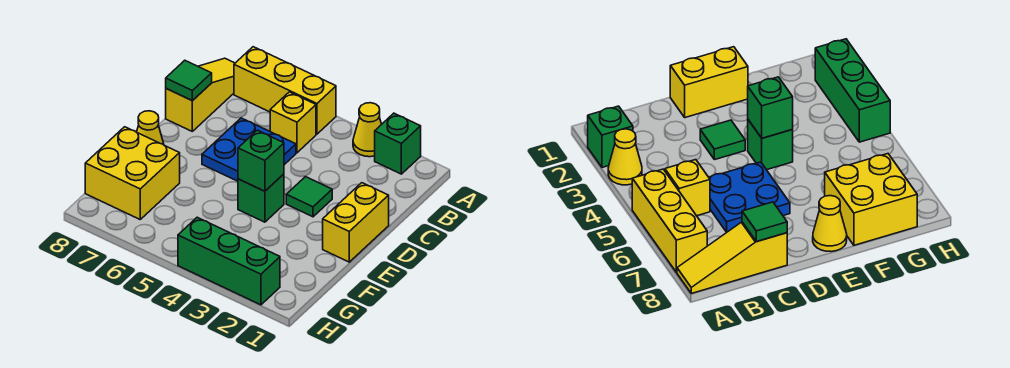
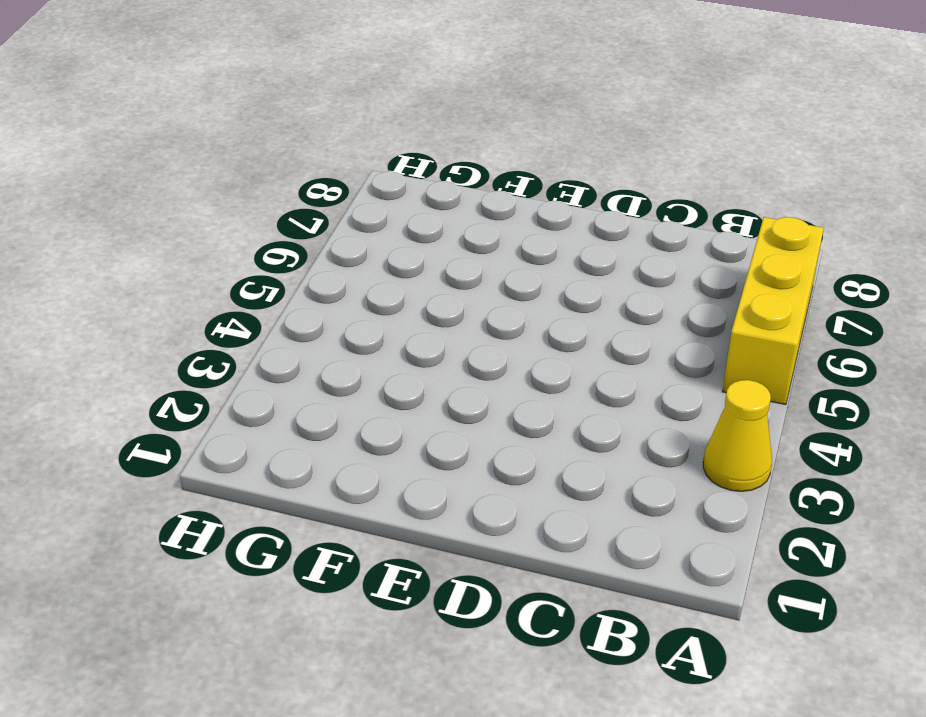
none -> green 1x1 brick [375,113,421,174]
none -> yellow 1x3 slope [166,58,235,131]
none -> yellow 1x1 brick [270,92,316,153]

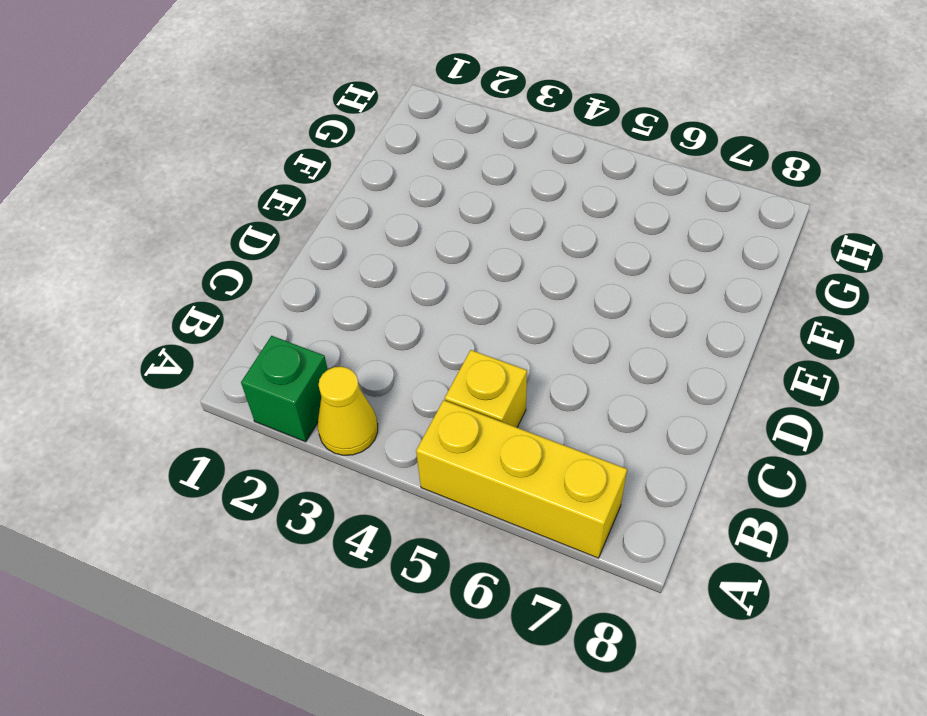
none -> yellow 1x3 slope [166,58,235,131]
none -> blue 2x2 plate [202,118,296,181]
none -> yellow 1x2 brick [323,183,389,262]

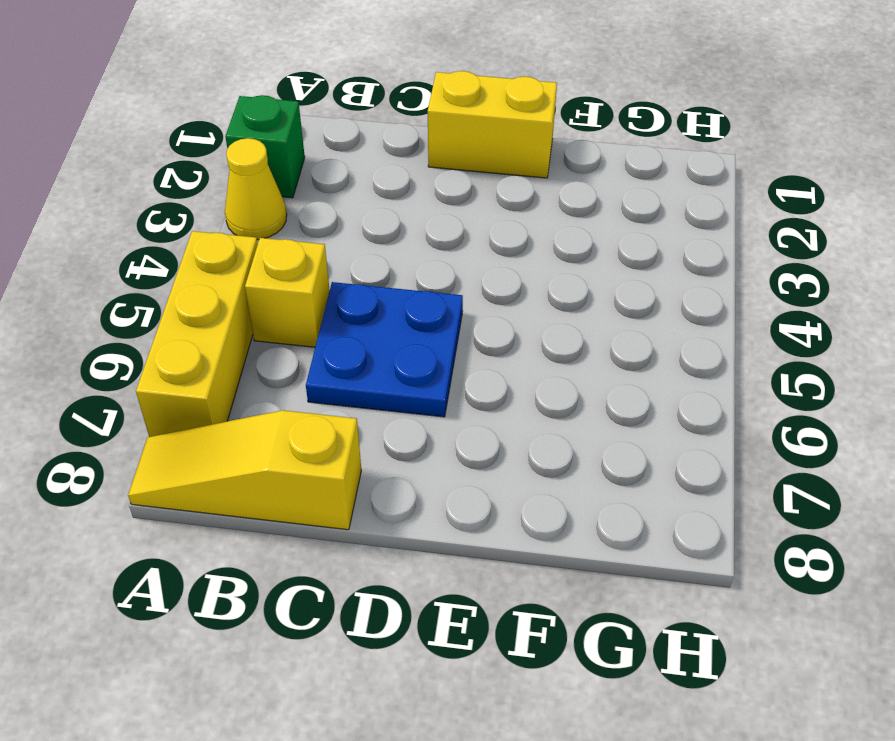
none -> green 1x1 tile [286,177,332,217]
none -> green 1x1 brick [238,174,284,222]
none -> yellow 1x1 cone [137,111,164,145]

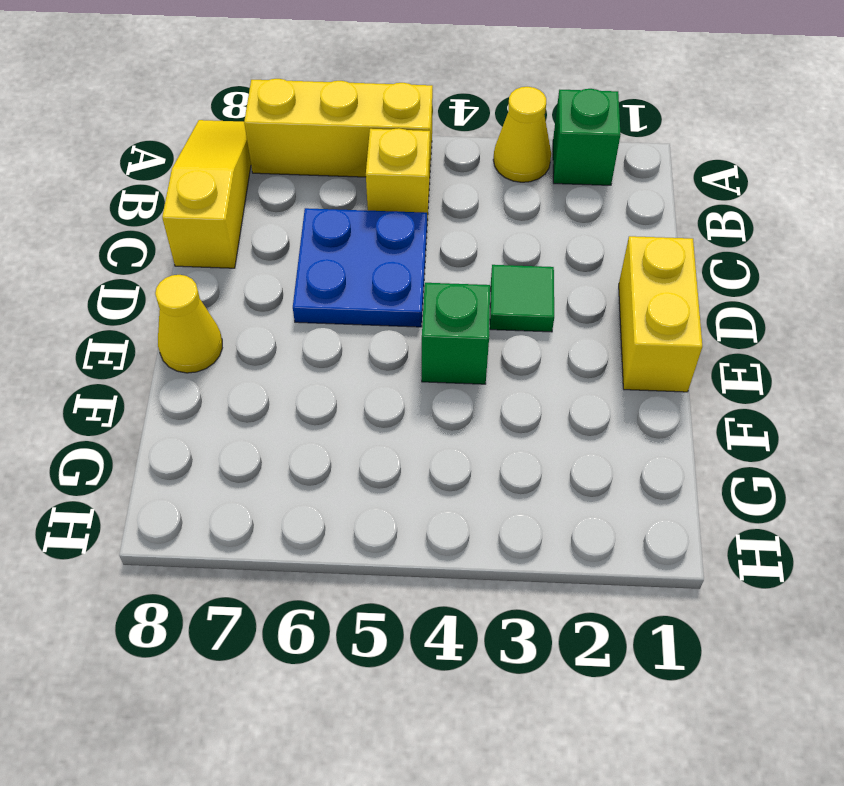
none -> yellow 2x2 brick [85,127,180,219]
none -> green 1x3 brick [178,217,280,305]
none -> green 1x1 tile [166,60,212,101]

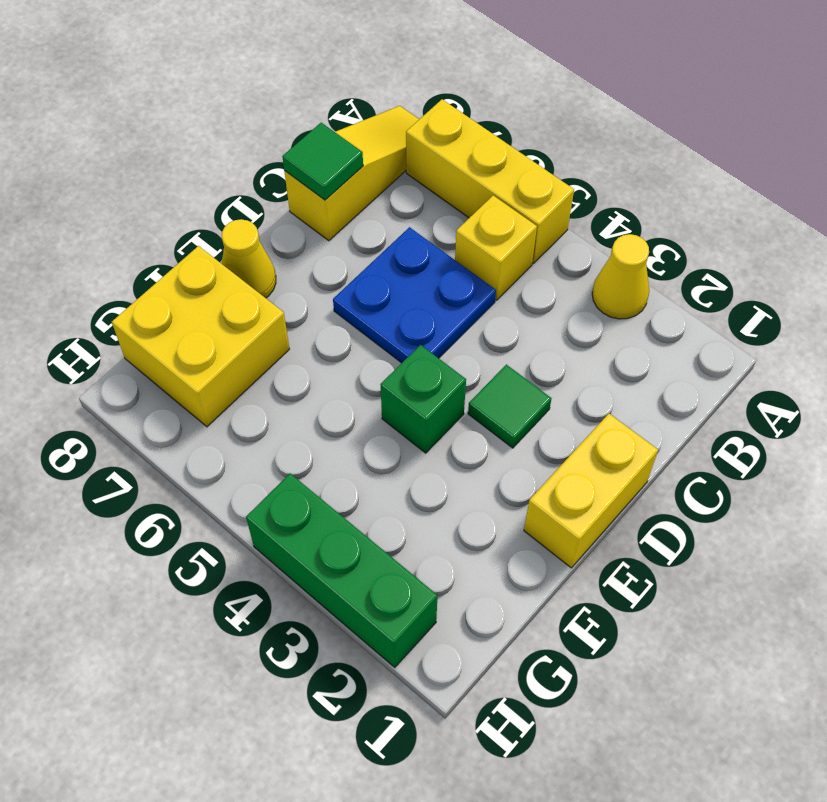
none -> green 1x1 brick [375,113,421,174]
none -> green 1x1 brick [238,130,284,191]

